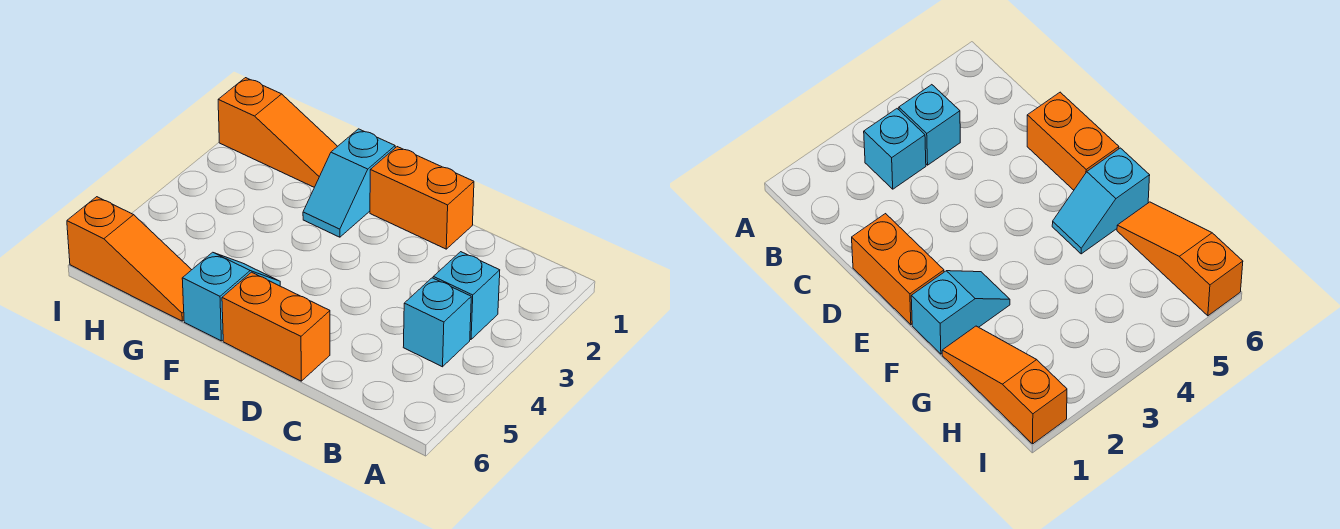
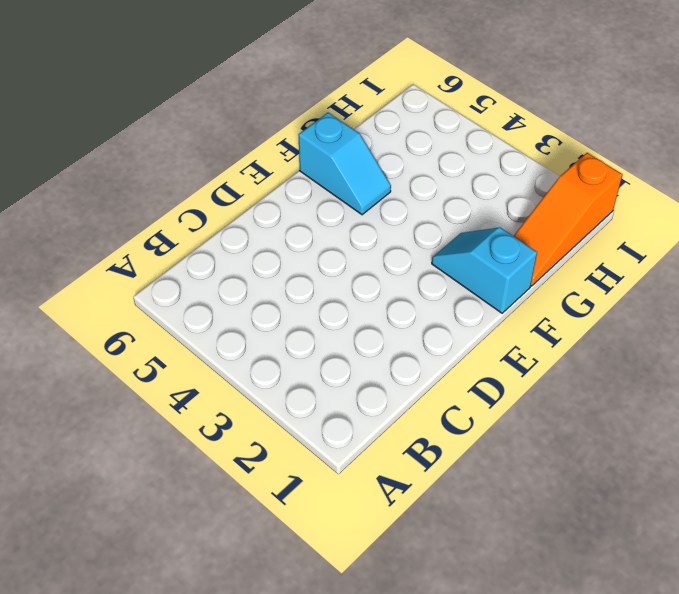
none -> cyan 1x1 brick [433,252,500,339]
none -> cyan 1x1 brick [403,278,471,367]

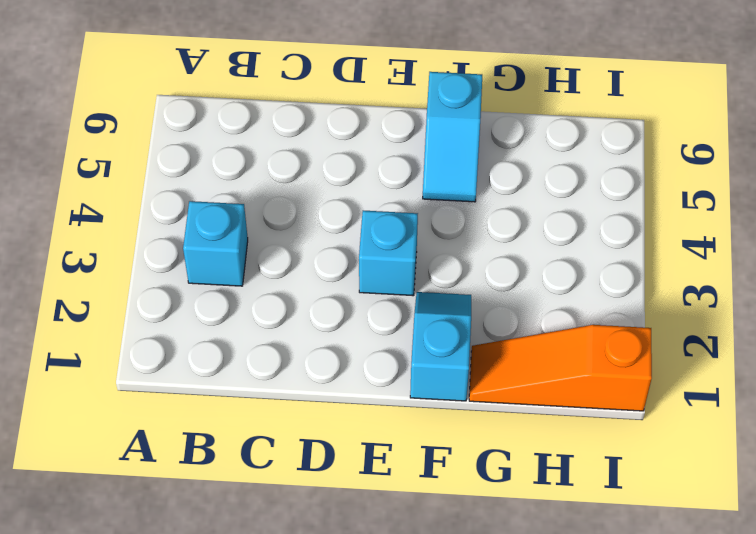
cyan 1x1 brick [359,210,418,296] -> cyan 1x1 brick moved to [403,278,471,367]
none -> orange 1x2 brick [370,147,474,249]
none -> orange 1x2 brick [222,272,330,381]

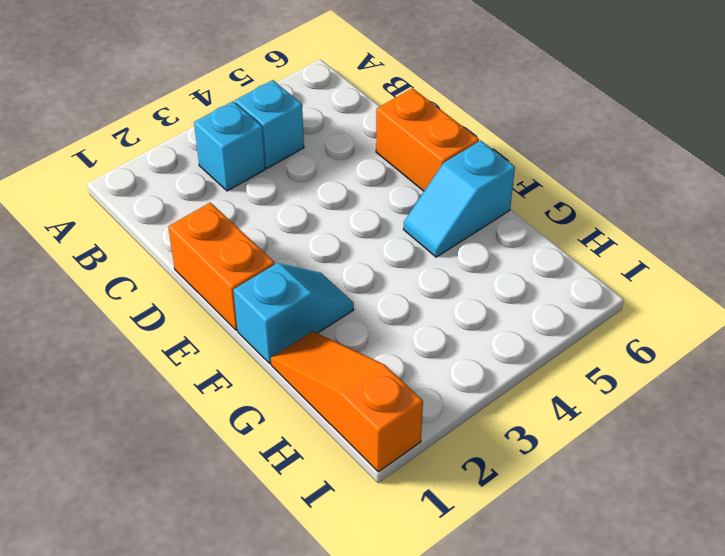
none -> orange 1x3 slope [67,197,191,321]

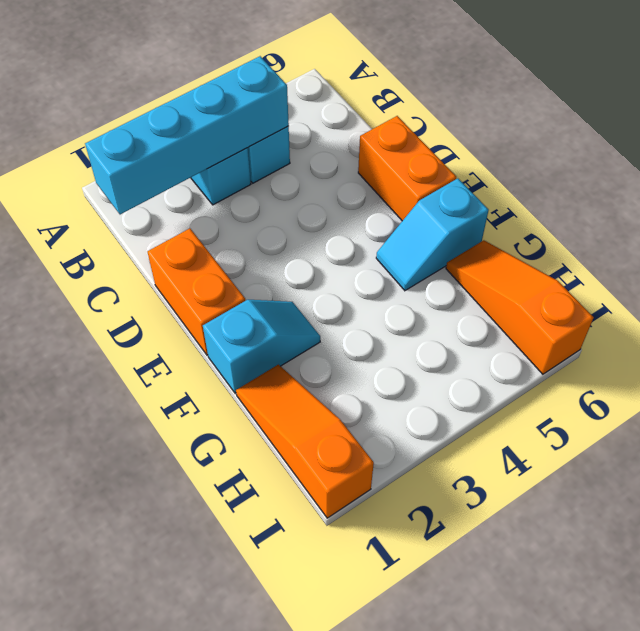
cyan 1x4 brick [85,56,289,214] -> none

